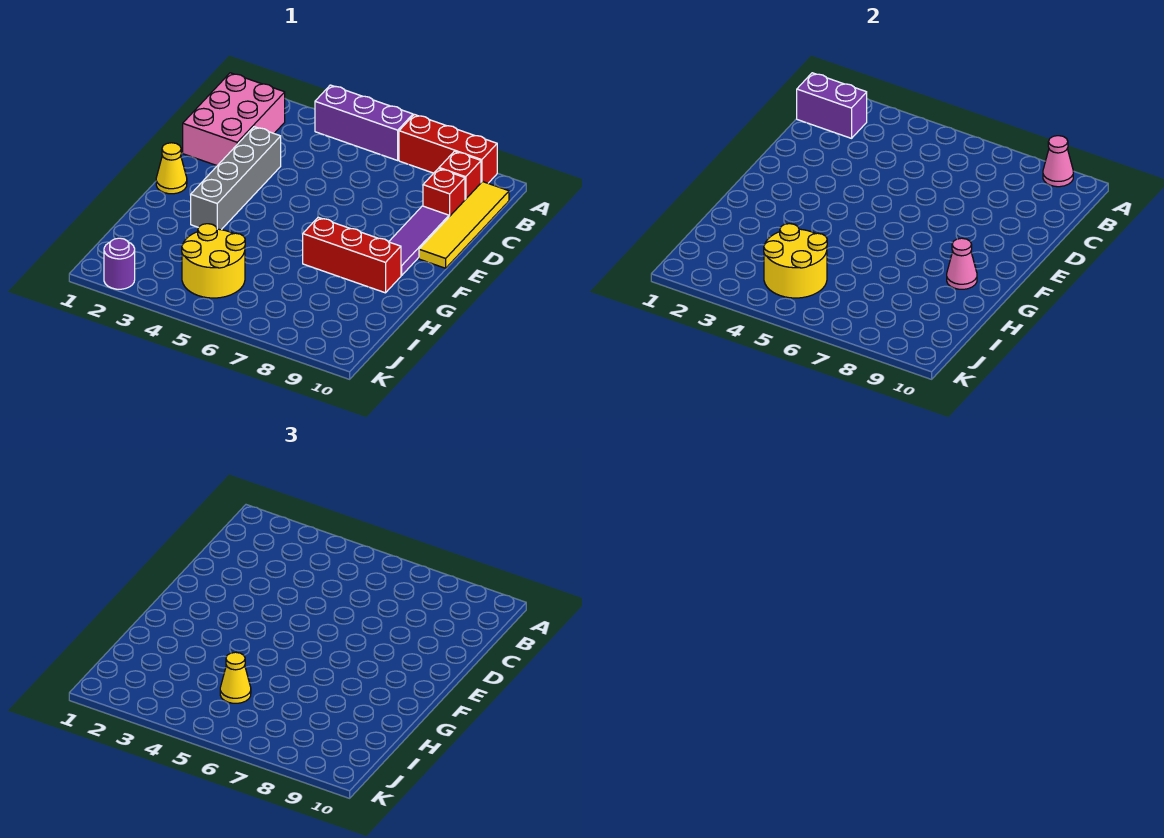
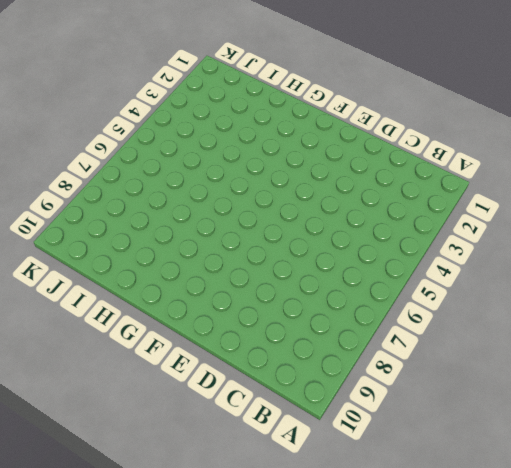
none -> purple 1x3 brick [315,85,413,160]
none -> red 1x3 brick [399,115,497,183]
none -> pink 2x3 brick [183,73,285,166]

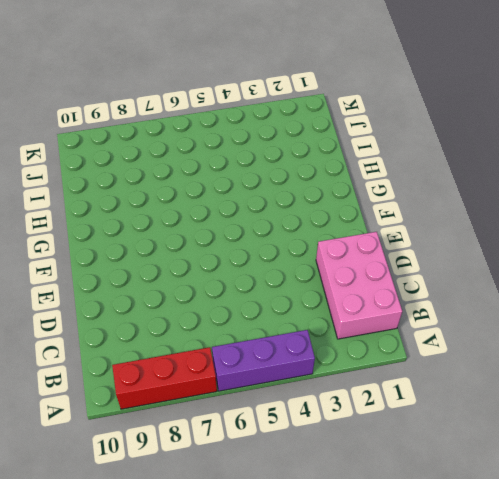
none -> red 1x1 brick [439,151,481,200]
none -> yellow 1x4 tile [419,182,509,268]
none -> red 1x1 brick [423,168,465,217]

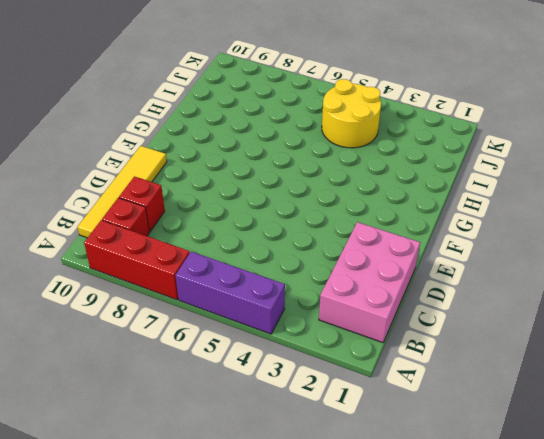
none -> grey 1x4 brick [191,127,281,230]
none -> purple 1x3 tile [389,206,449,276]
none -> yellow 1x1 cone [156,143,187,194]

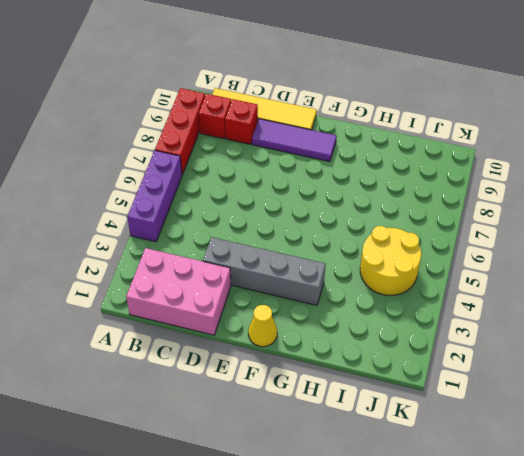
none -> red 1x3 brick [303,217,401,293]
none -> purple 1x1 round brick [104,238,135,289]
none -> pink 1x1 cone [1043,136,1073,187]

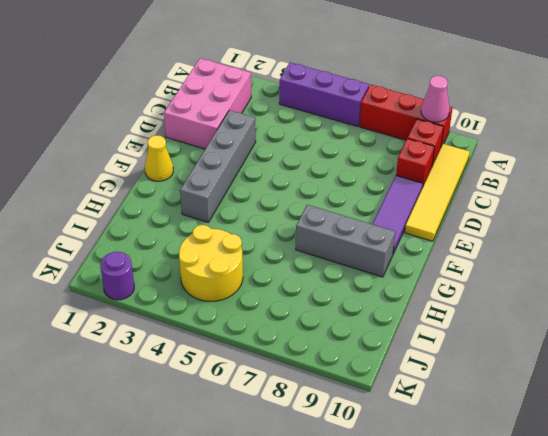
grey 1x3 brick [296,205,395,277] -> red 1x3 brick [303,217,401,293]
none -> purple 1x2 brick [797,73,867,138]
none -> pink 1x1 cone [947,238,977,289]
none -> yellow 2x2 round brick [764,224,827,298]

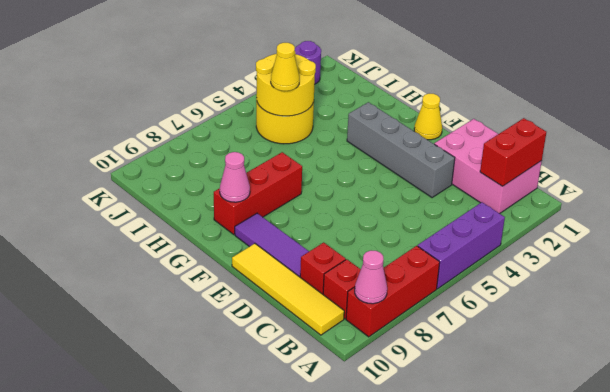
red 1x2 brick [480,118,546,186] -> purple 1x2 brick [797,73,867,138]

